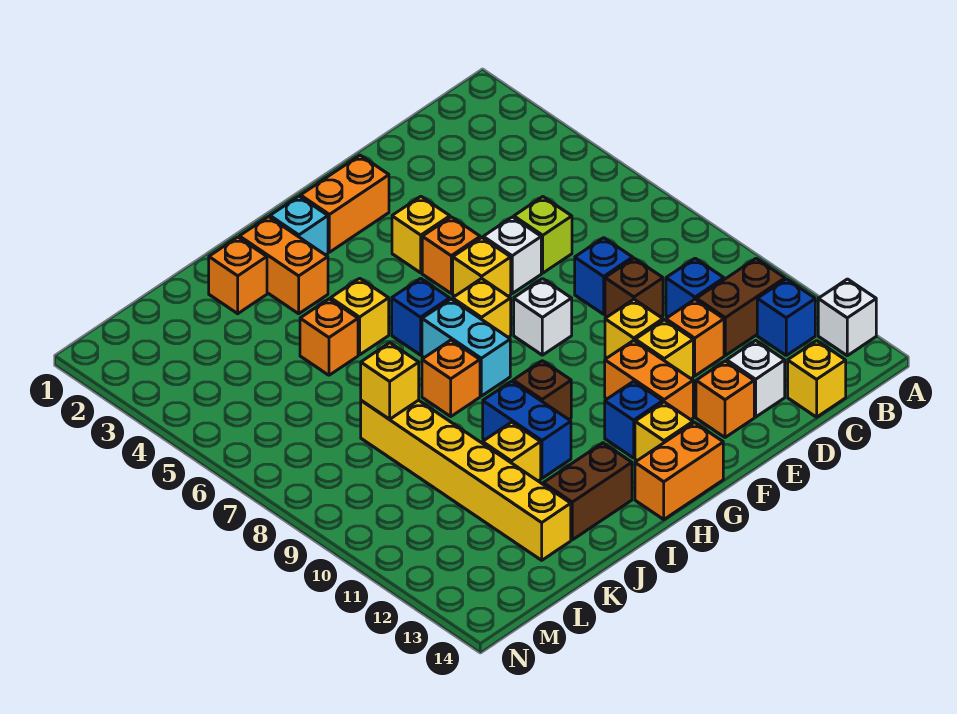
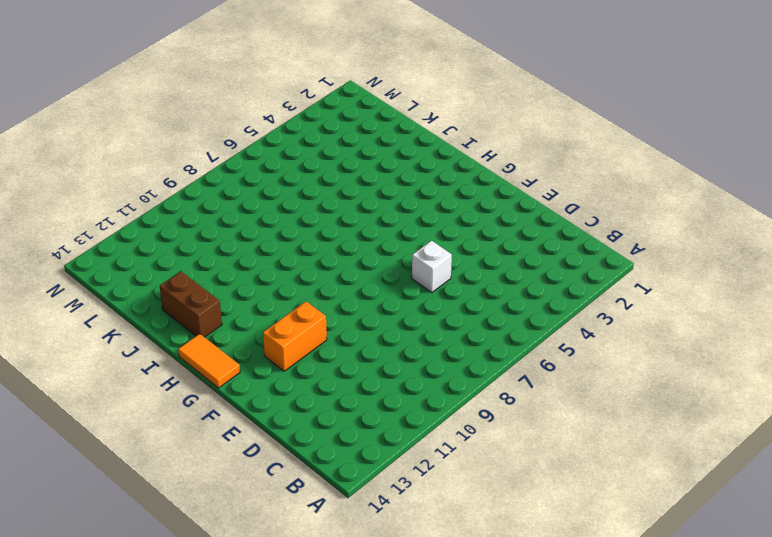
orange 1x2 tile [178,334,240,388] -> orange 1x2 brick [635,423,723,519]
none -> white 1x1 brick [818,279,876,356]
none -> brown 1x2 brick [696,259,785,355]
none -> blue 1x1 brick [757,279,815,355]
none -> blue 1x1 brick [666,258,724,317]

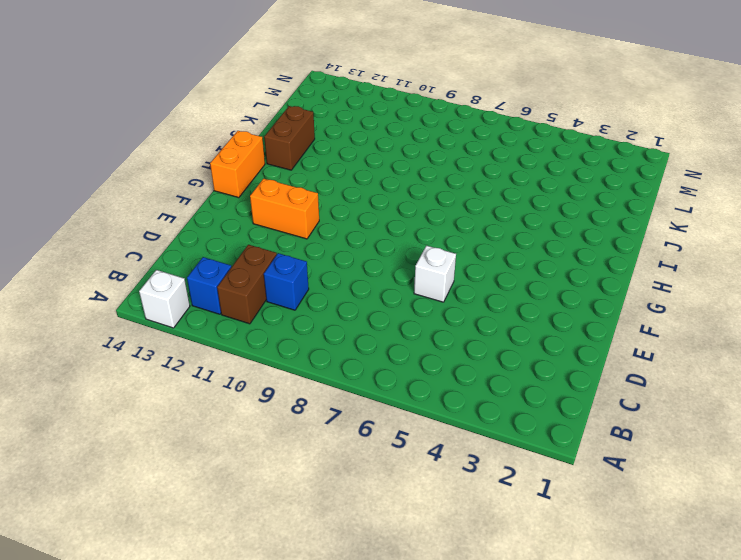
none -> yellow 1x1 brick [788,341,846,417]
none -> lime 1x1 brick [514,197,572,273]
none -> blue 1x1 brick [575,238,633,314]
none -> brown 1x1 brick [605,258,663,317]

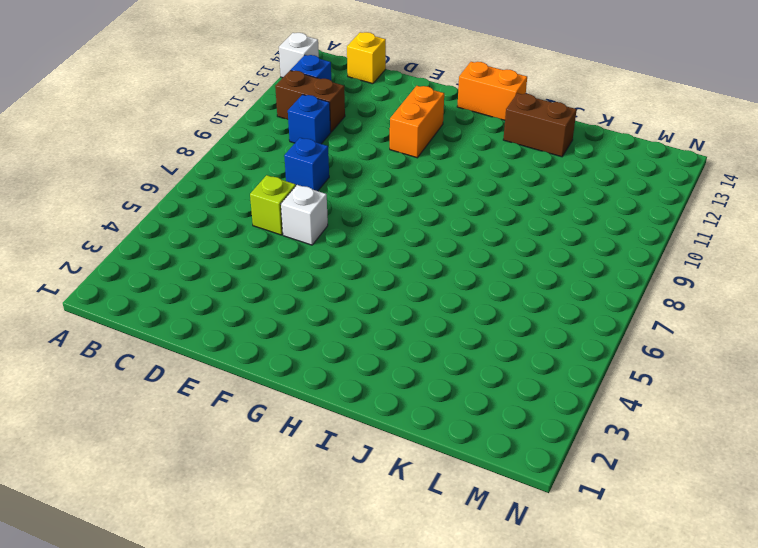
none -> brown 1x1 brick [605,258,663,317]
none -> orange 1x1 brick [666,300,724,376]
none -> white 1x1 brick [727,341,785,417]
none -> yellow 1x1 brick [605,299,663,358]

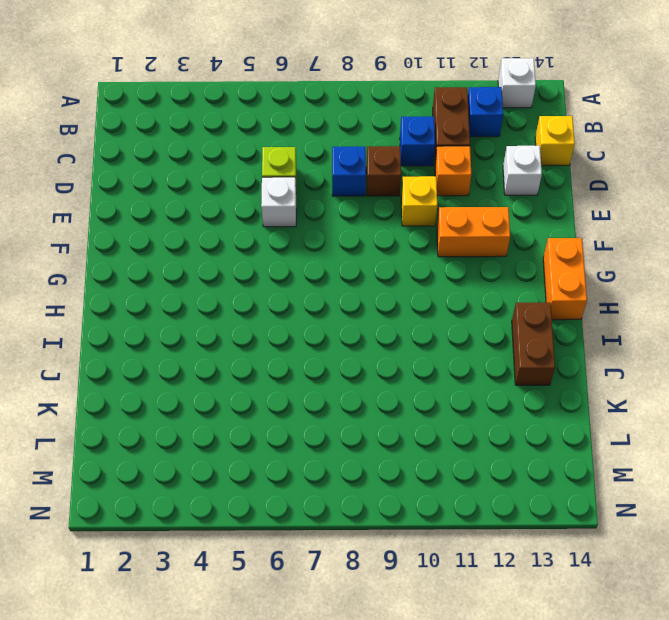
none -> yellow 1x1 brick [635,320,693,378]
none -> orange 1x1 brick [696,361,754,437]
none -> orange 1x2 brick [300,155,389,252]
none -> yellow 1x1 brick [392,197,450,273]

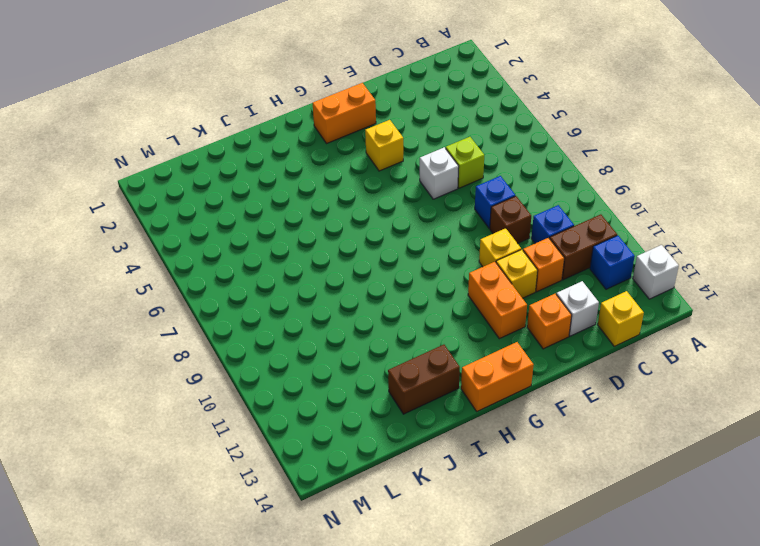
none -> orange 1x1 brick [422,217,480,293]
none -> yellow 1x1 brick [453,238,511,296]
none -> white 1x1 brick [514,279,572,355]
none -> yellow 1x1 brick [453,278,511,337]

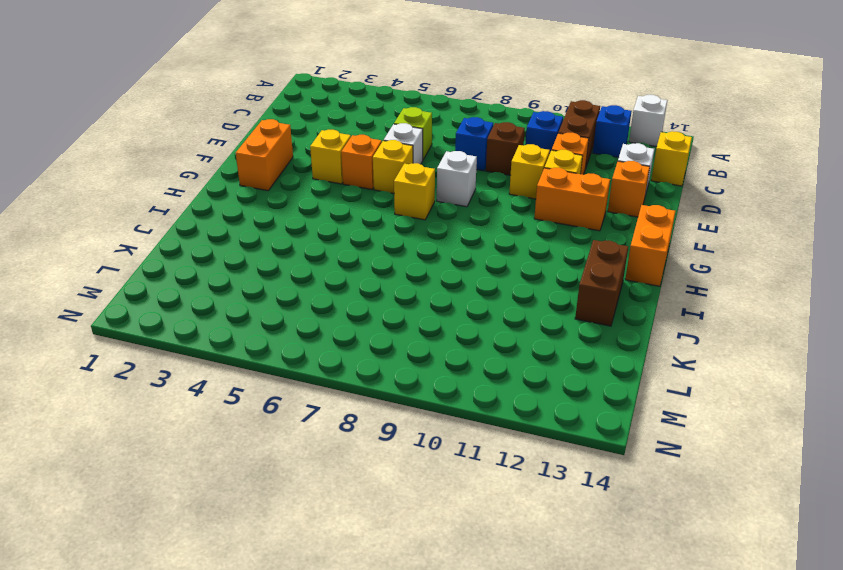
none -> blue 1x1 brick [605,381,663,458]
none -> yellow 1x1 brick [635,402,693,461]
none -> cyan 1x1 brick [270,196,328,255]
none -> blue 1x1 brick [392,278,450,355]

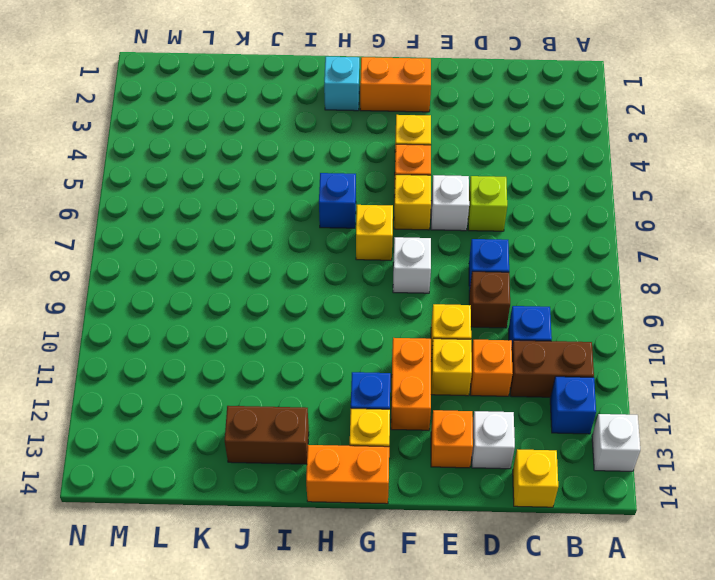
none -> cyan 1x2 brick [422,299,510,396]
none -> brown 1x1 brick [513,361,571,419]
none -> orange 1x2 brick [239,217,328,314]
none -> yellow 1x1 brick [331,278,389,355]

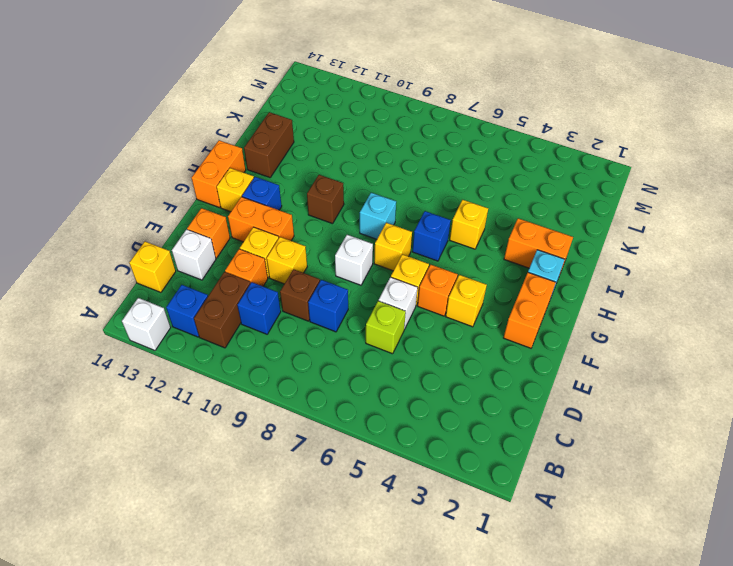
cyan 1x1 brick [360,193,396,239] -> cyan 1x2 brick [422,299,510,396]
none -> orange 1x1 brick [422,340,480,416]
none -> blue 1x2 brick [483,381,571,478]
none -> orange 1x1 brick [209,237,267,314]
none -> orange 1x1 brick [300,299,358,375]

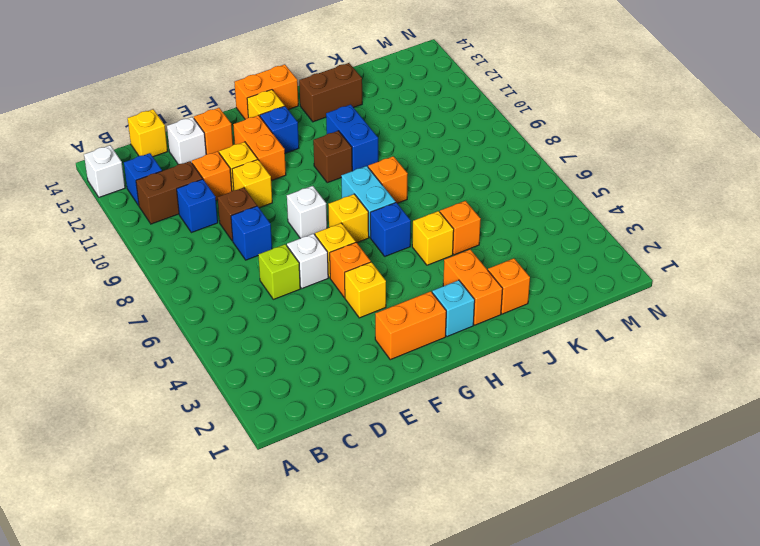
none -> yellow 1x1 brick [483,422,541,481]
none -> yellow 1x6 brick [361,400,571,560]
none -> yellow 1x1 brick [361,343,419,419]

